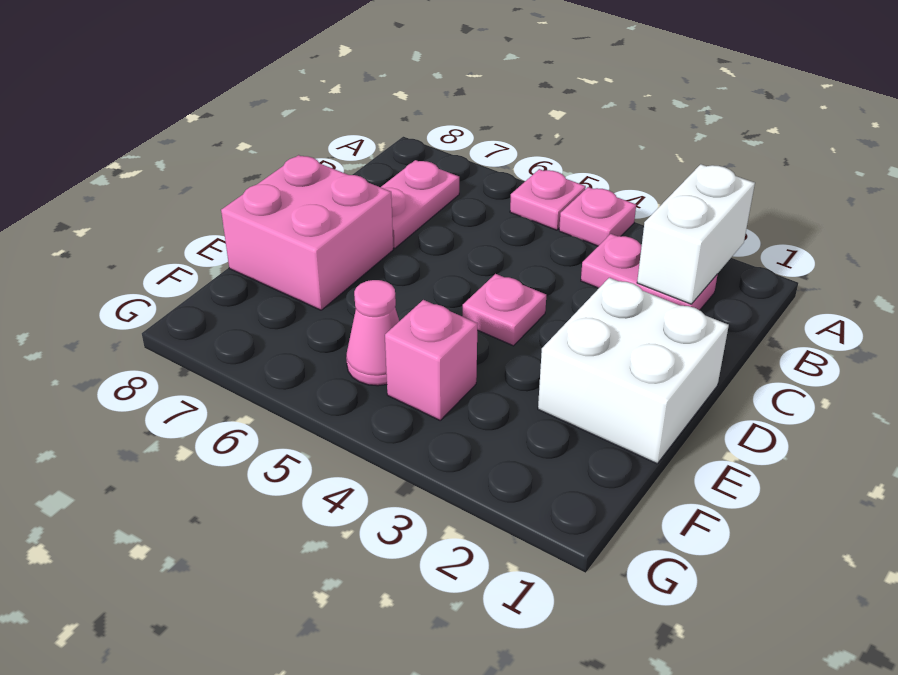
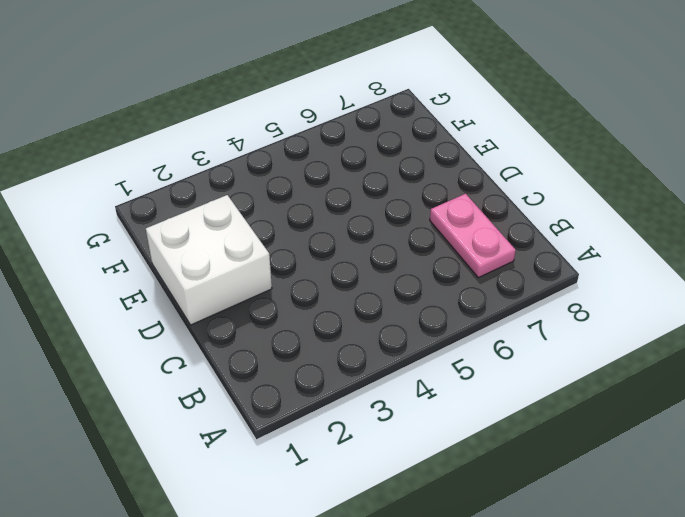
none -> pink 1x1 plate [559,187,636,246]
none -> pink 1x1 plate [510,169,586,230]

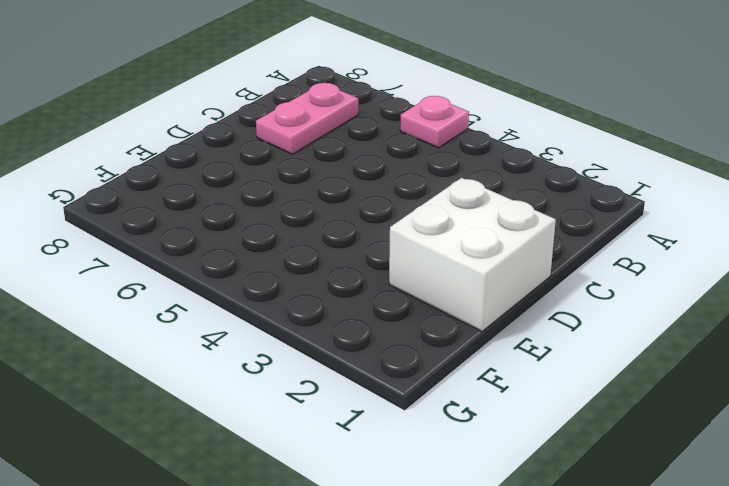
none -> pink 1x1 plate [559,187,636,246]
none -> pink 1x2 plate [581,234,718,310]

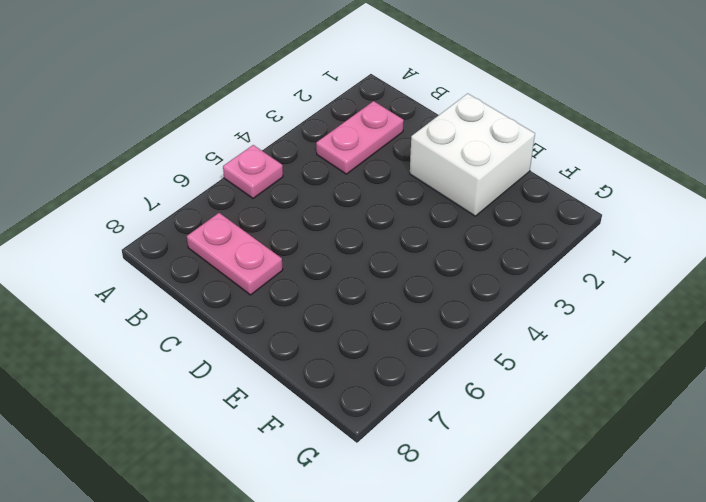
none -> pink 1x1 plate [559,187,636,246]
none -> pink 1x1 plate [463,274,546,346]

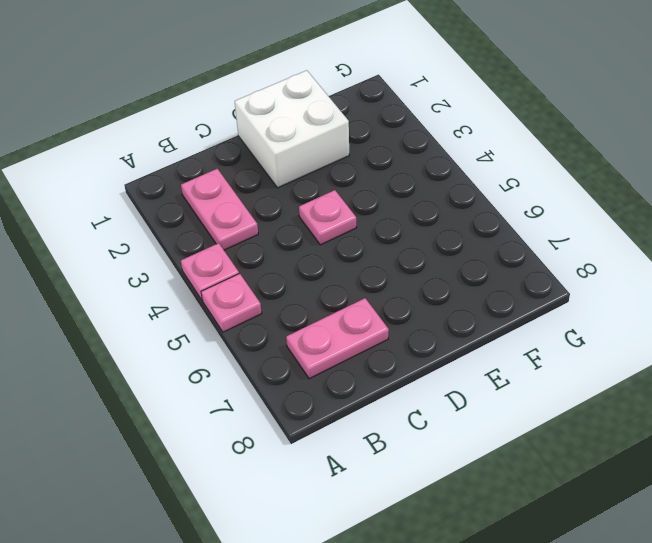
none -> pink 2x2 brick [221,155,393,310]
none -> pink 1x1 brick [385,300,478,420]

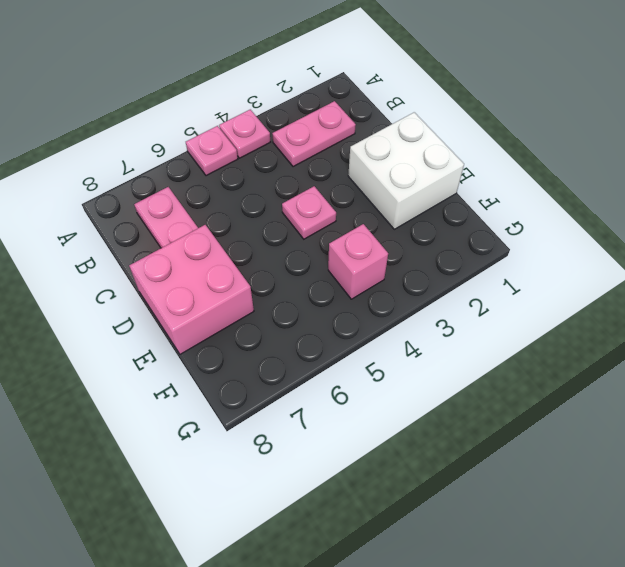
none -> pink 1x1 cone [346,280,399,386]
none -> white 1x2 brick [637,164,755,304]

